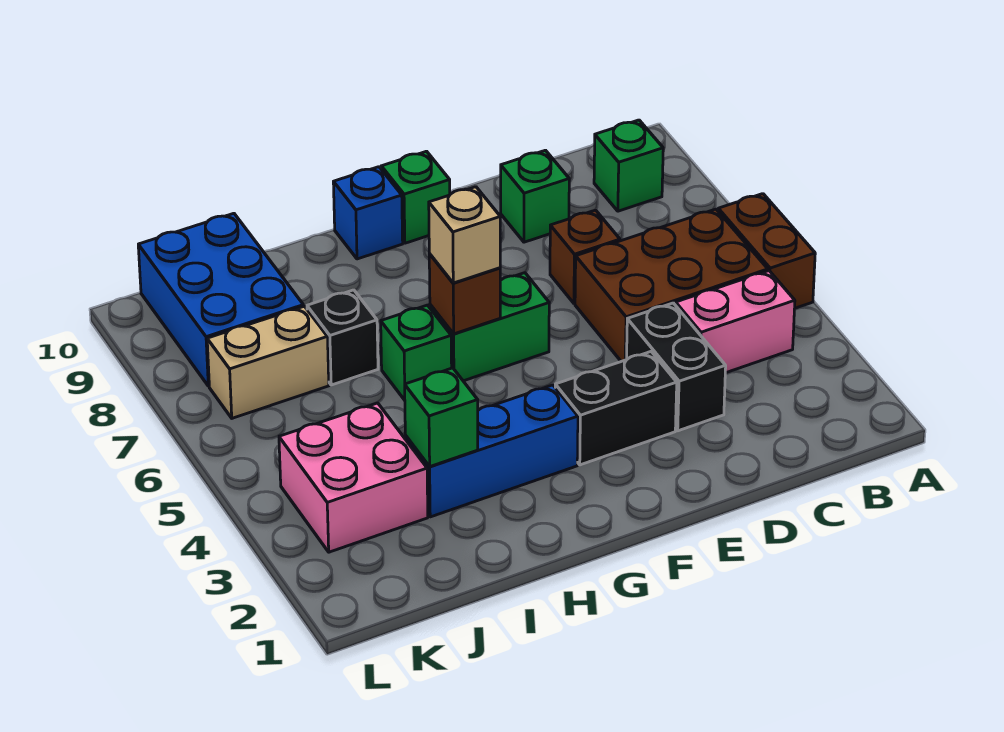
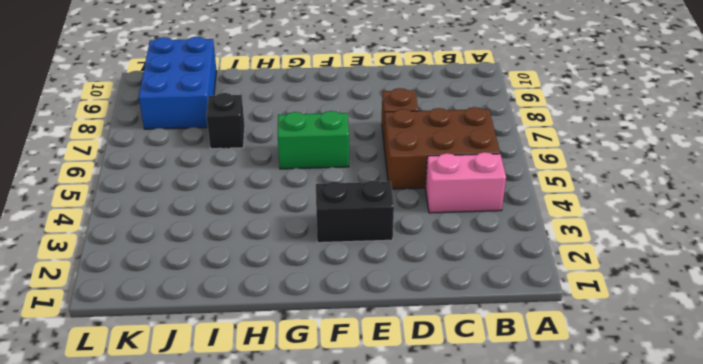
none -> brown 1x2 brick [718,194,815,308]
none -> green 1x1 brick [594,120,663,211]
none -> black 1x2 brick [627,303,726,431]

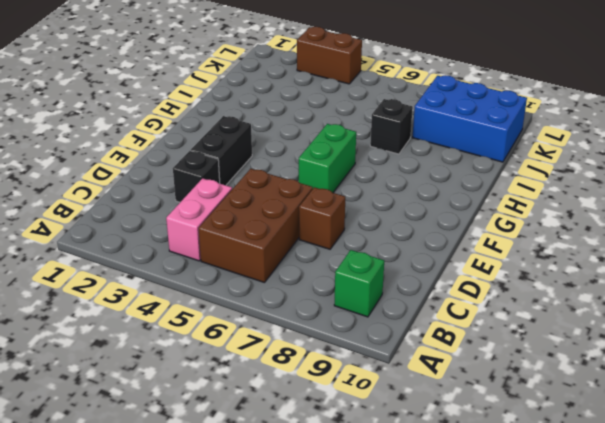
black 1x1 brick [173,151,220,202] -> black 1x2 brick [627,303,726,431]
brown 1x2 brick [297,27,362,84] -> brown 1x2 brick moved to [718,194,815,308]
none -> green 1x1 brick [501,150,569,242]
none -> green 1x1 brick [381,151,450,243]
none -> blue 1x3 brick [405,385,578,517]

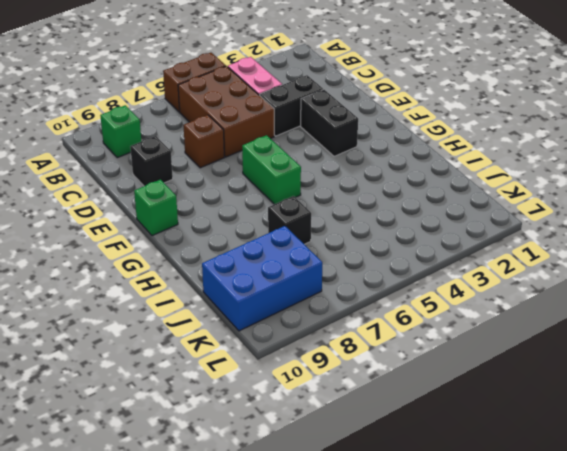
black 1x1 brick [130,136,173,186] -> green 1x1 brick [501,150,569,242]
none -> blue 1x3 brick [405,385,578,517]
none -> blue 1x1 brick [333,167,403,259]
none -> green 1x1 brick [381,305,452,400]

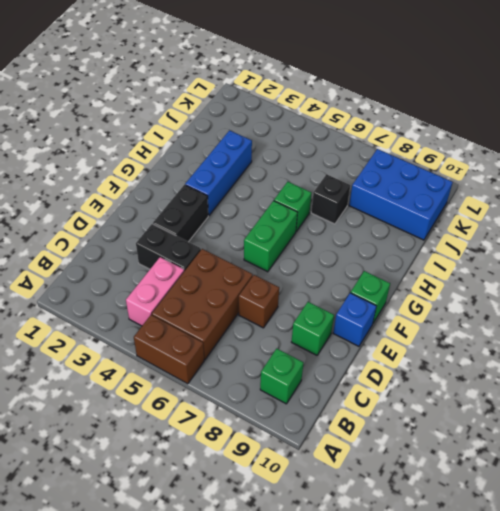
blue 1x1 brick [333,293,376,346] -> blue 1x1 brick moved to [333,167,403,259]
none -> pink 2x2 brick [279,403,428,552]
none -> tan 1x2 brick [207,306,329,418]
none -> brown 1x1 brick [429,254,500,334]

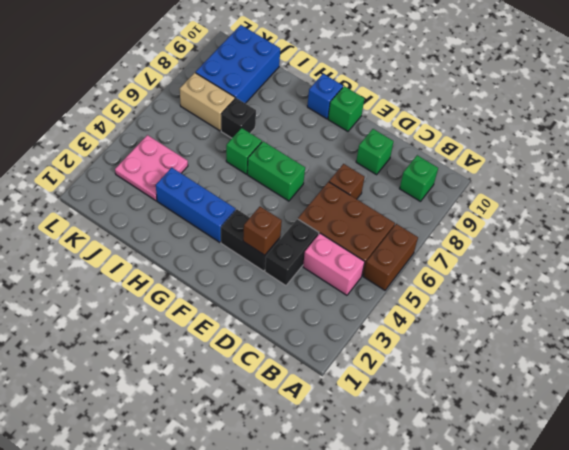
brown 1x1 brick [243,207,282,255] -> brown 1x1 brick moved to [429,254,500,334]
pink 2x2 plate [115,135,188,201] -> pink 2x2 brick [279,403,428,552]
none -> green 1x1 brick [405,368,478,467]
none -> tan 1x1 brick [429,187,500,283]

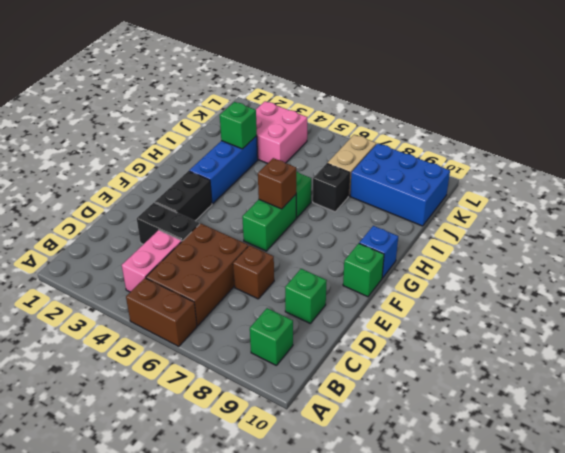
none -> tan 1x1 brick [429,187,500,283]

